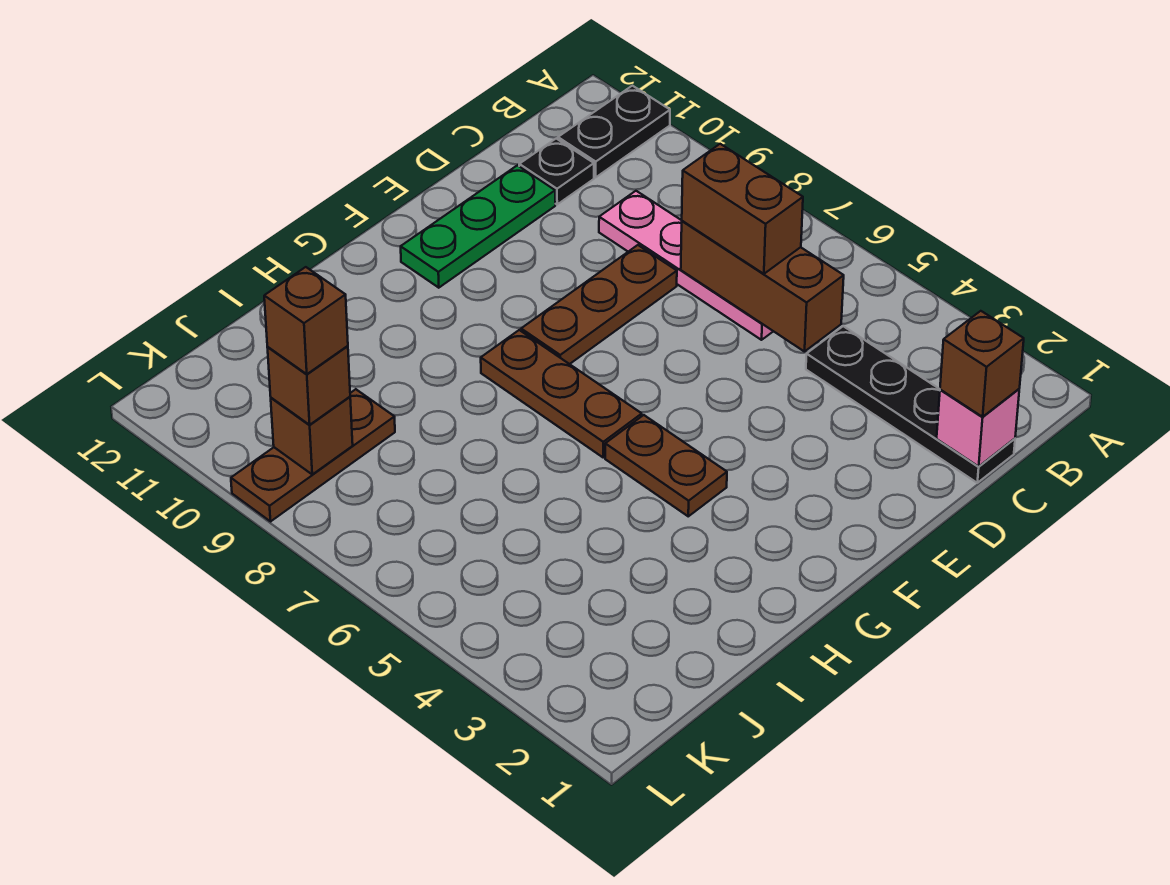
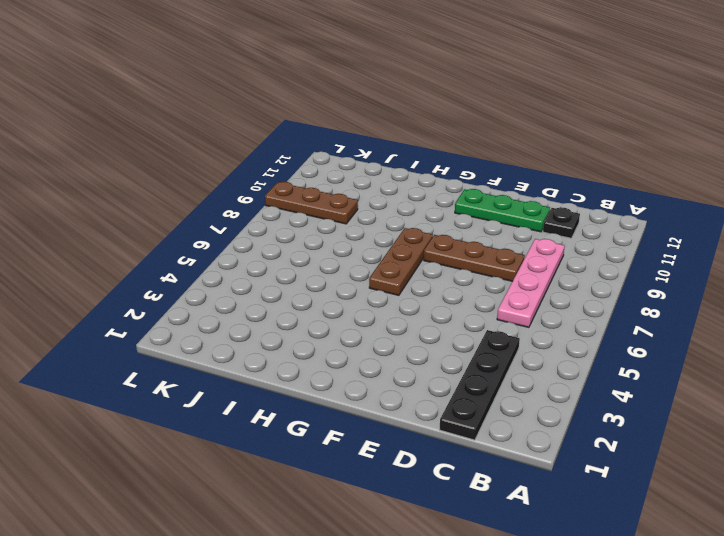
none -> black 1x2 plate [558,86,670,177]
none -> brown 1x2 plate [605,415,727,516]
none -> pink 1x1 brick [937,389,1019,466]

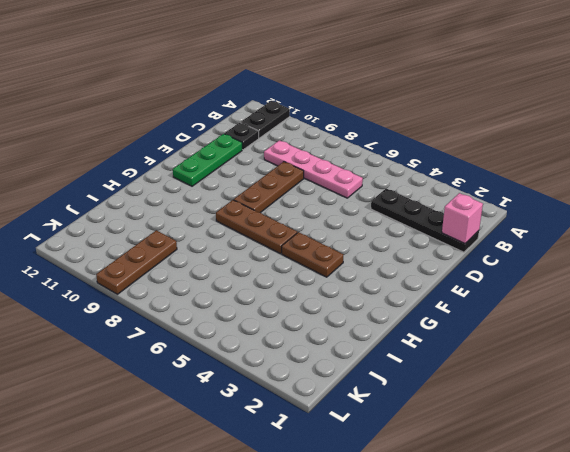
none -> brown 1x3 brick [681,221,844,352]
none -> brown 1x1 brick [271,397,353,474]
none -> brown 1x1 brick [940,311,1024,417]

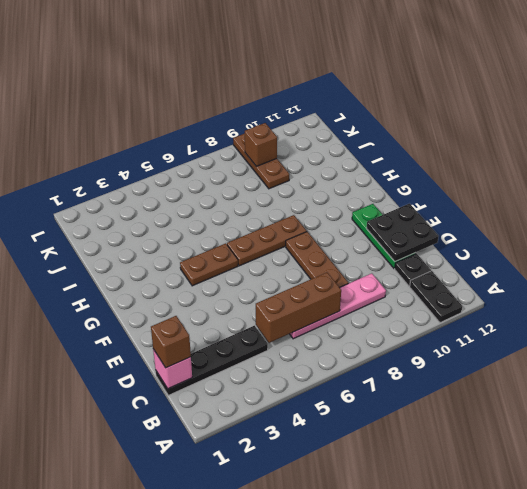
black 2x2 plate [366,204,439,261] -> none
none -> brown 1x2 brick [682,144,803,274]
none -> brown 1x1 brick [267,346,350,425]
none -> brown 1x1 brick [264,267,348,374]

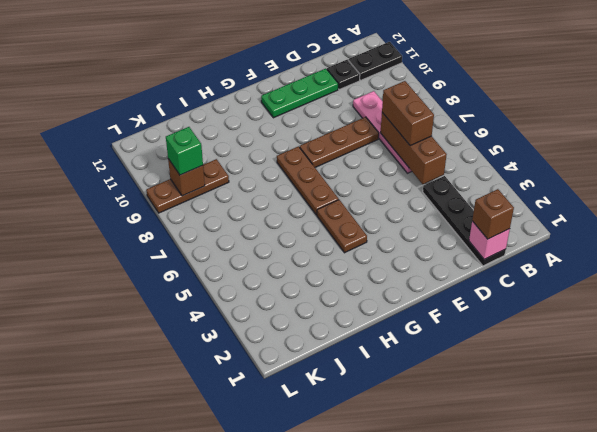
green 1x1 brick [166,127,203,175] -> brown 1x1 brick [267,346,350,425]
none -> brown 1x1 brick [264,267,348,374]

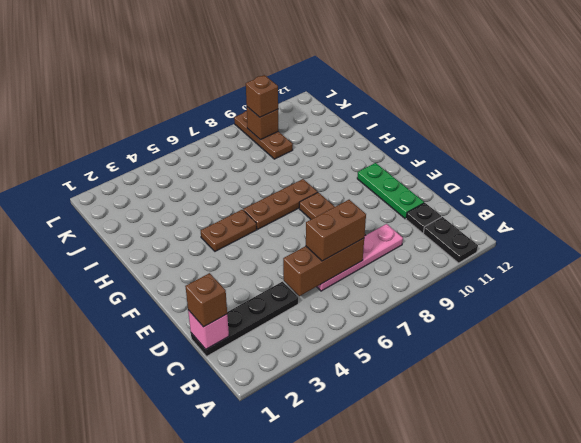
none -> brown 1x1 brick [264,267,348,374]

